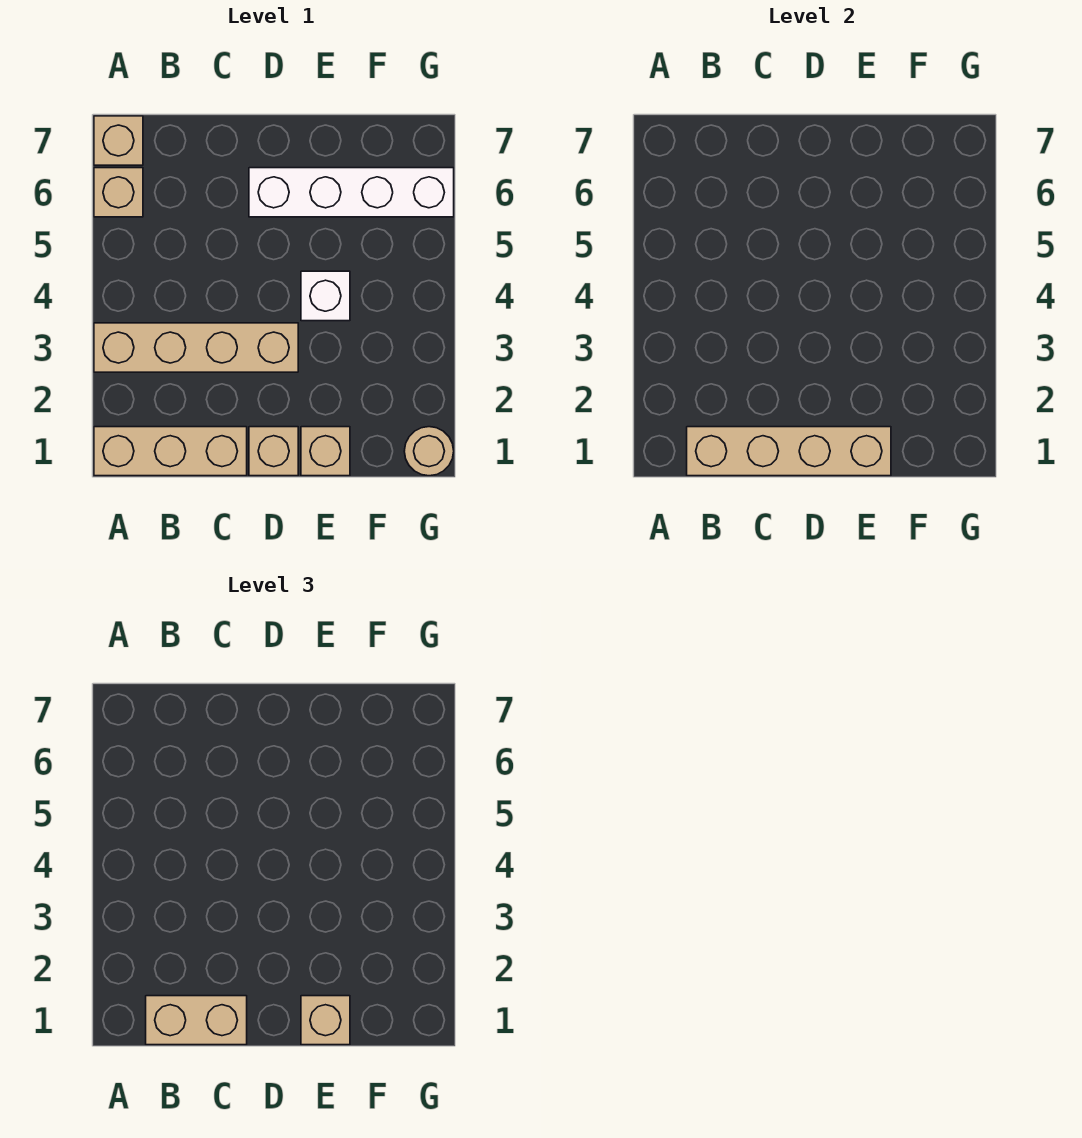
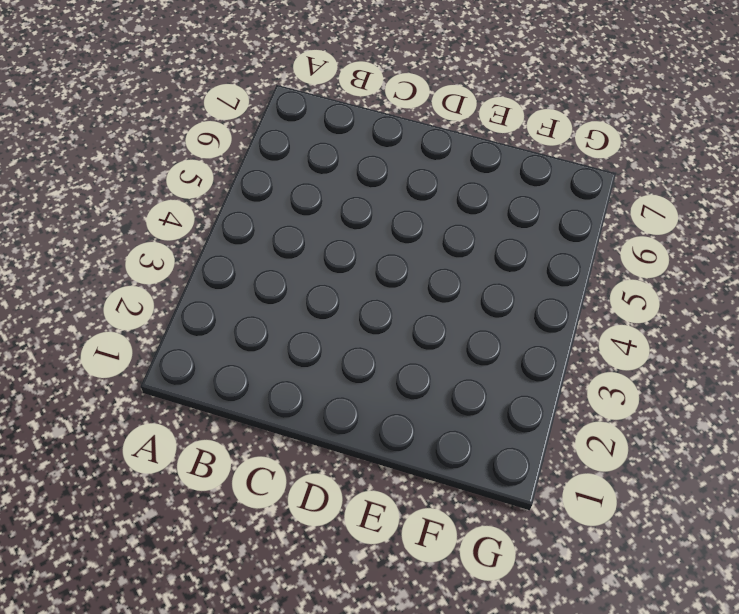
none -> tan 1x3 brick [94,427,247,476]
none -> tan 1x4 brick [94,323,298,372]
none -> tan 1x1 brick [94,168,143,217]

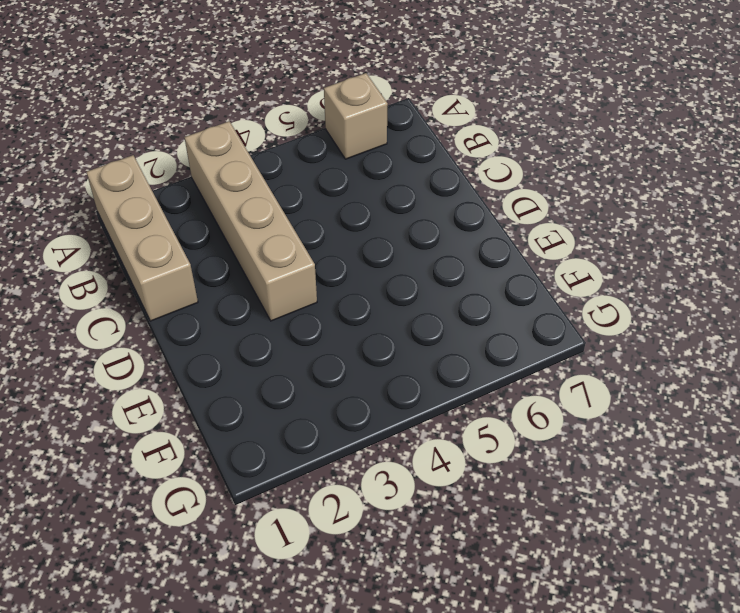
none -> tan 1x1 brick [94,116,143,165]
none -> tan 1x1 brick [249,427,298,476]
none -> white 1x4 brick [249,168,454,217]

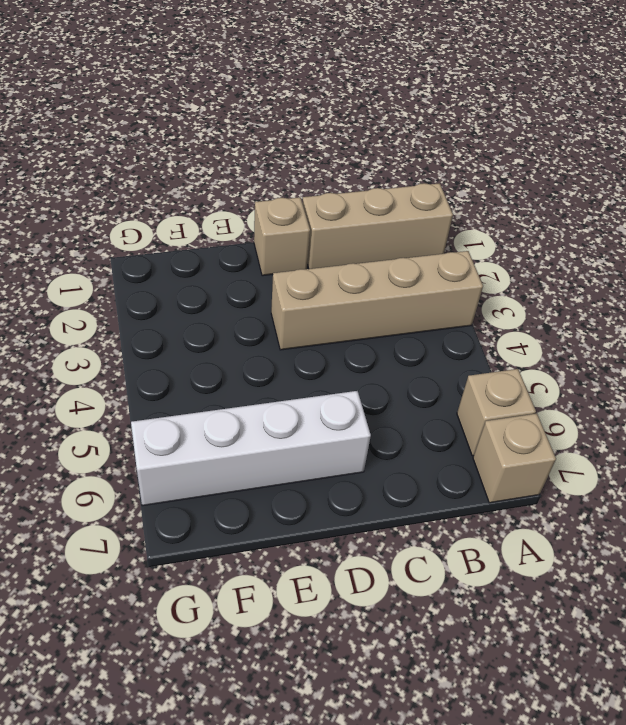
none -> tan 1x1 brick [301,427,350,476]
none -> white 1x1 brick [301,271,350,321]
none -> tan 1x1 round brick [404,427,454,476]

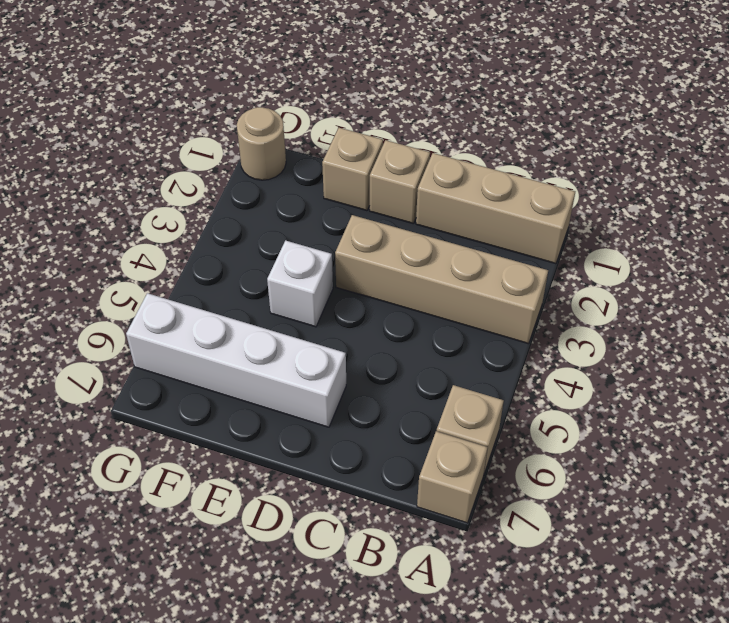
none -> tan 1x4 brick [687,427,891,476]
none -> tan 1x2 brick [146,996,247,1045]
none -> tan 1x1 brick [301,996,350,1045]

